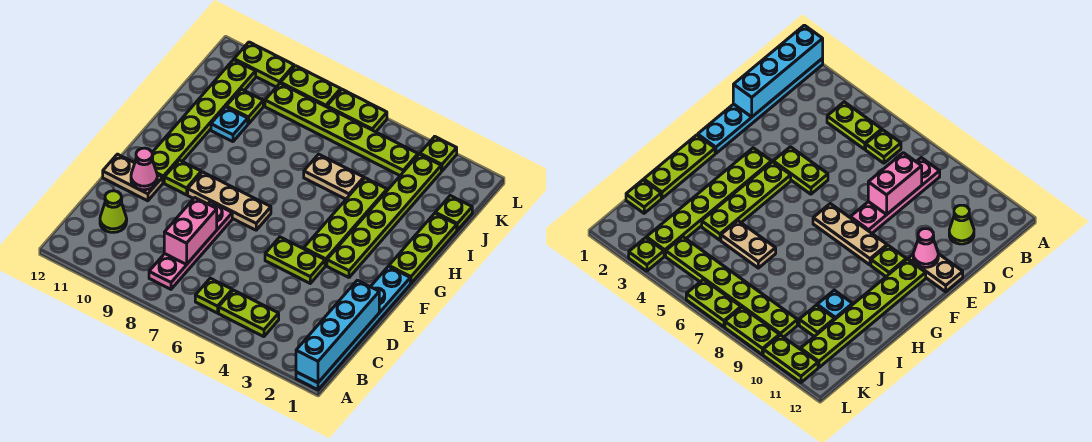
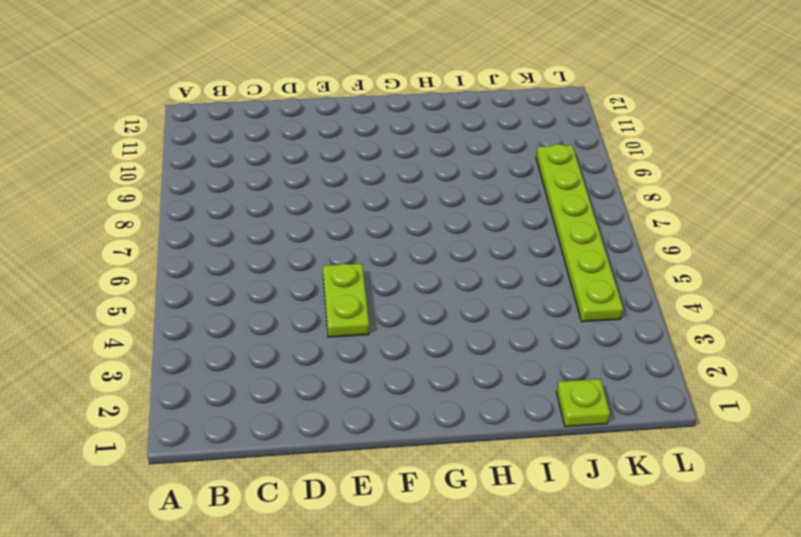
none -> cyan 1x6 plate [296,266,410,390]
none -> lime 1x2 plate [219,290,279,337]
none -> lime 1x1 plate [195,278,232,313]

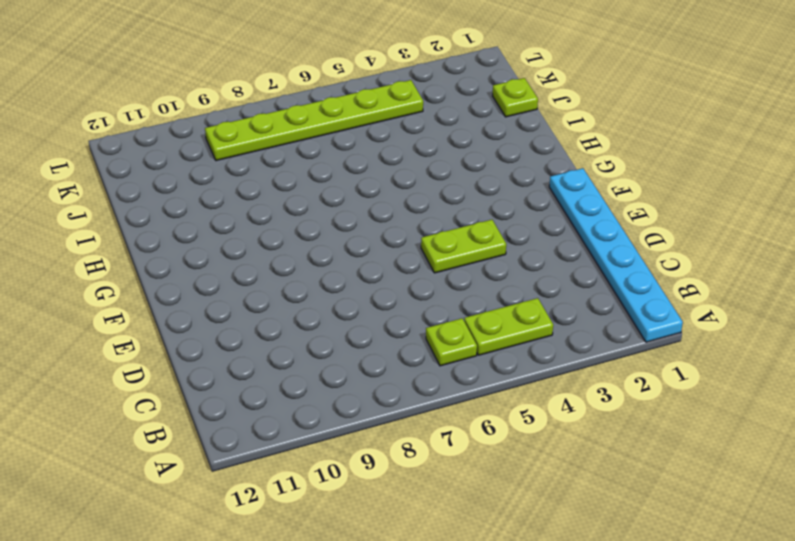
none -> pink 1x4 plate [149,201,232,289]
none -> lime 1x1 cone [100,191,127,232]
none -> tan 1x2 plate [103,154,163,201]

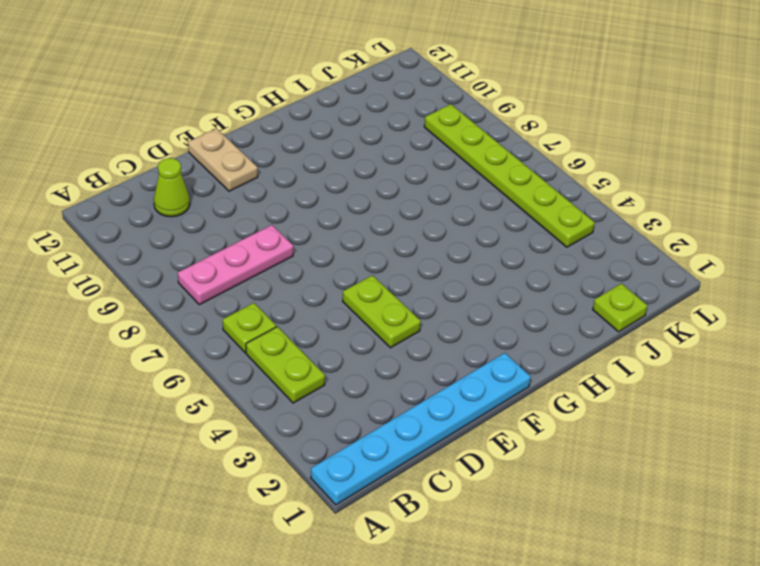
pink 1x3 plate [178,225,293,305] -> pink 1x4 plate [149,201,232,289]
none -> lime 1x6 plate [327,154,441,277]
none -> lime 1x4 plate [304,178,387,266]
none -> tan 1x3 plate [188,172,271,230]

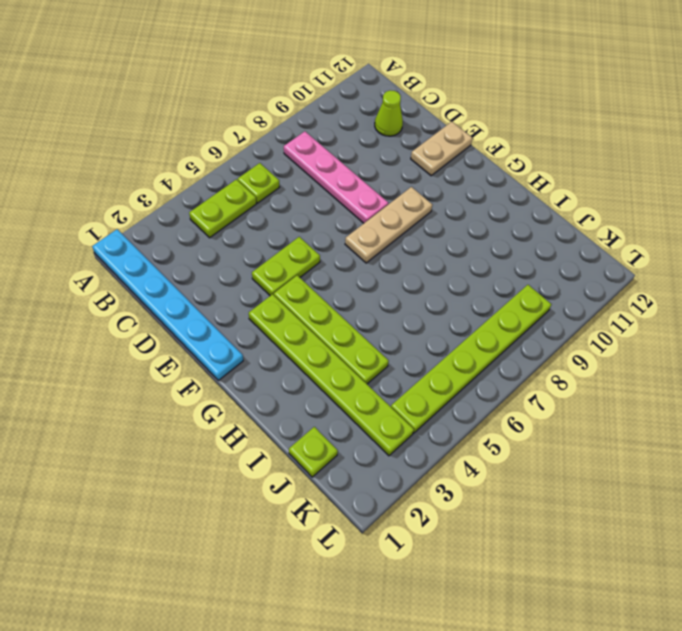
none -> lime 1x1 plate [164,160,201,195]
none -> lime 1x6 plate [152,60,256,183]
none -> lime 1x3 plate [389,213,457,283]

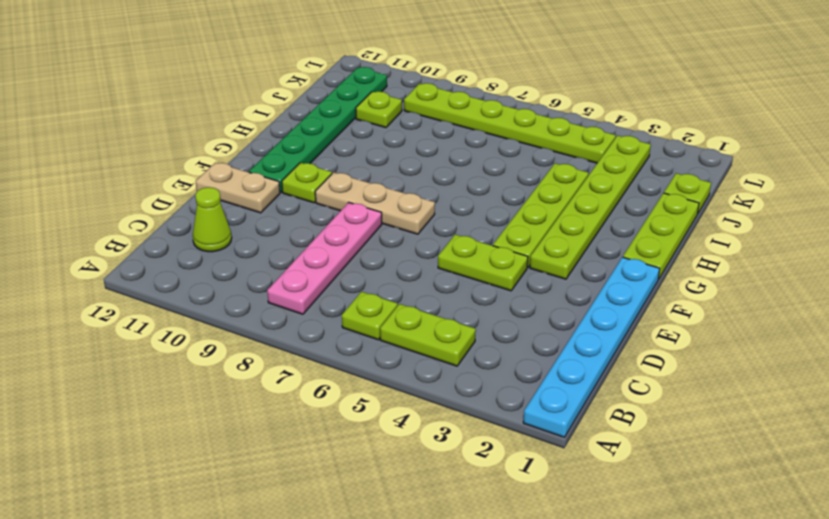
green 1x6 plate [249,67,387,193] -> lime 1x6 plate [152,60,256,183]
none -> tan 1x2 plate [304,154,364,199]
none -> cyan 1x1 plate [211,107,248,142]
none -> lime 1x1 plate [420,137,457,171]

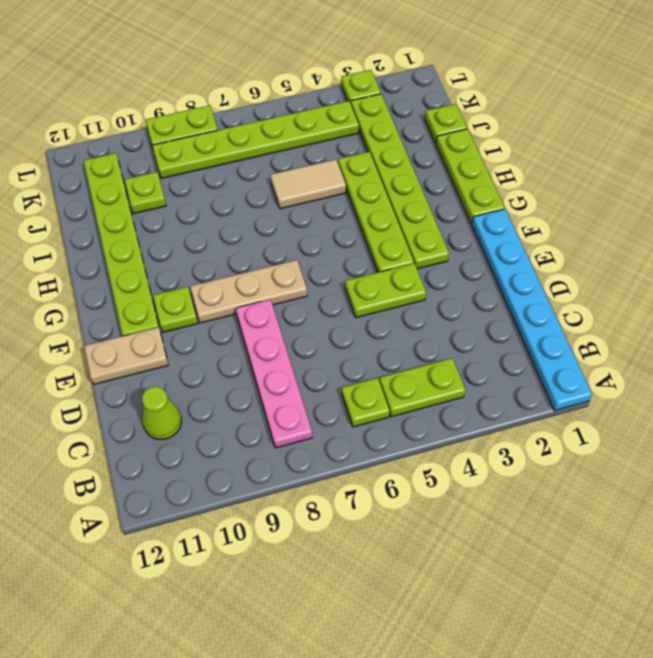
tan 1x2 tile [271,160,346,209] -> tan 1x2 plate [304,154,364,199]
none -> cyan 1x1 plate [211,107,248,142]
none -> lime 1x2 plate [327,89,387,132]
none -> lime 1x2 plate [234,42,294,87]

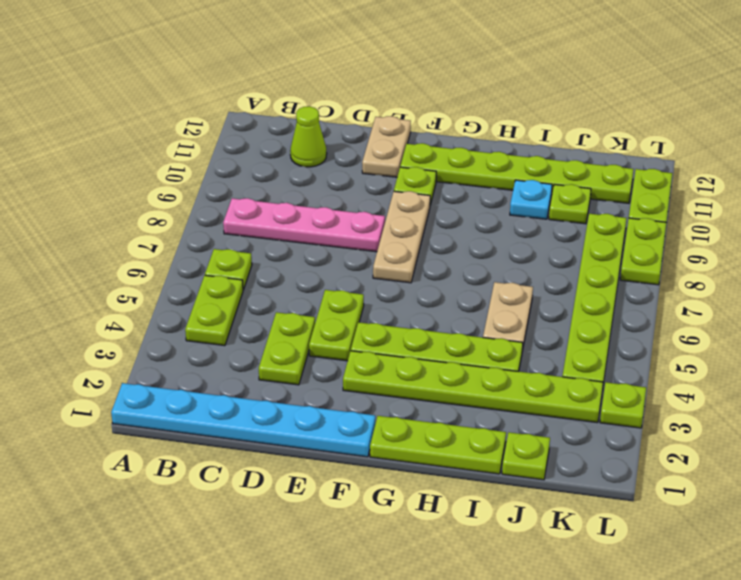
lime 1x2 plate [259,312,315,385] -> lime 1x2 plate moved to [327,89,387,132]
none -> cyan 1x4 brick [296,280,379,383]
none -> pink 1x2 brick [164,198,217,264]
none -> pink 1x1 cone [131,148,157,190]

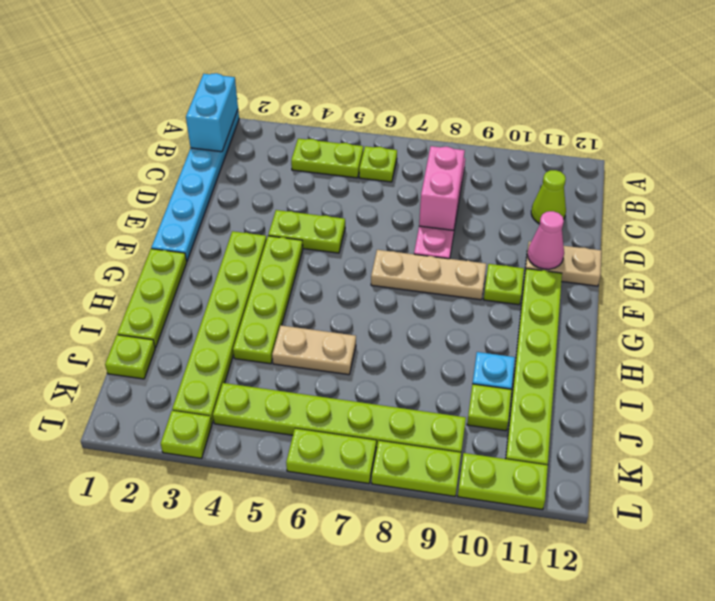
cyan 1x2 brick [186,73,238,152] -> cyan 1x4 brick [296,280,379,383]

